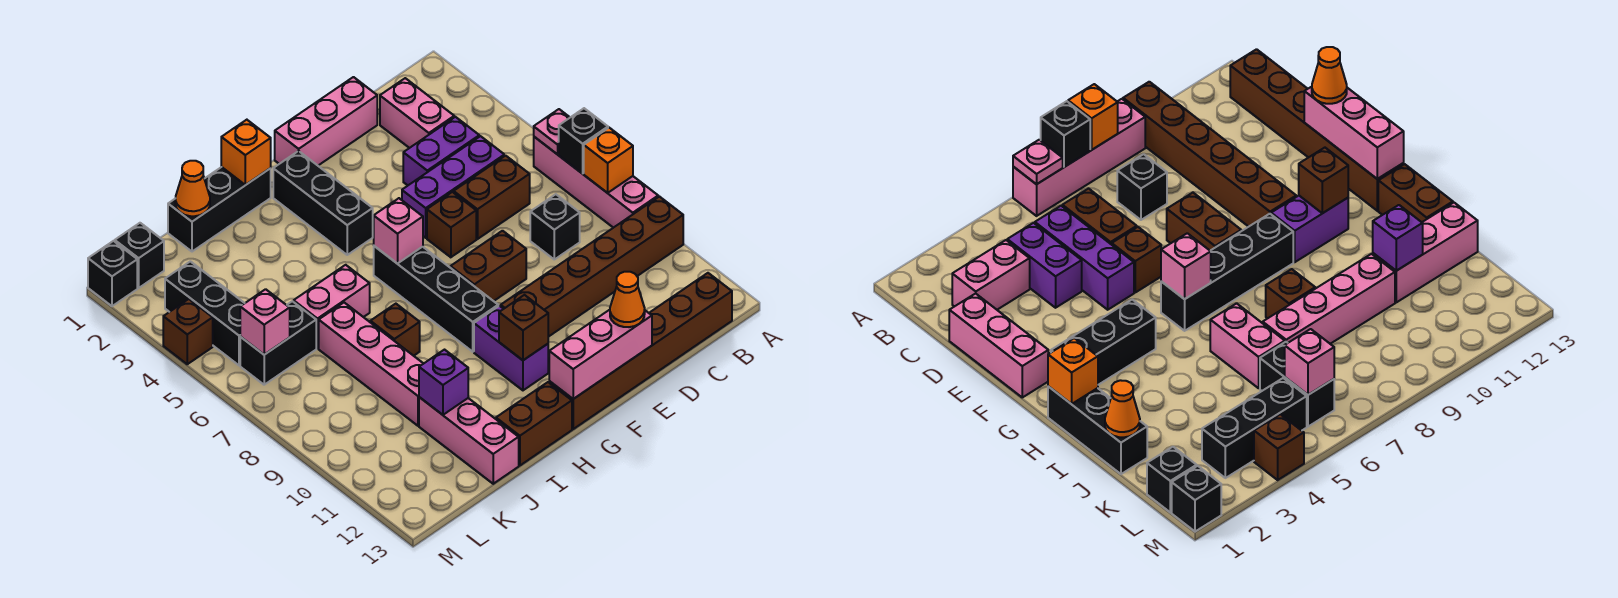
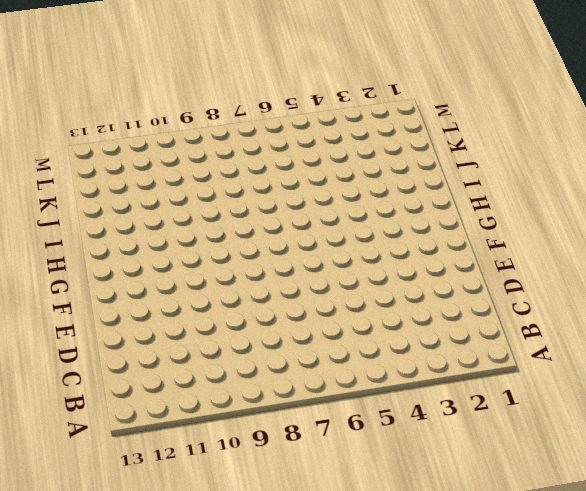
none -> pink 1x4 brick [534,137,658,228]
none -> brown 1x6 brick [501,197,683,337]
none -> brown 1x6 brick [549,273,732,429]
none -> pink 1x2 brick [380,78,454,148]

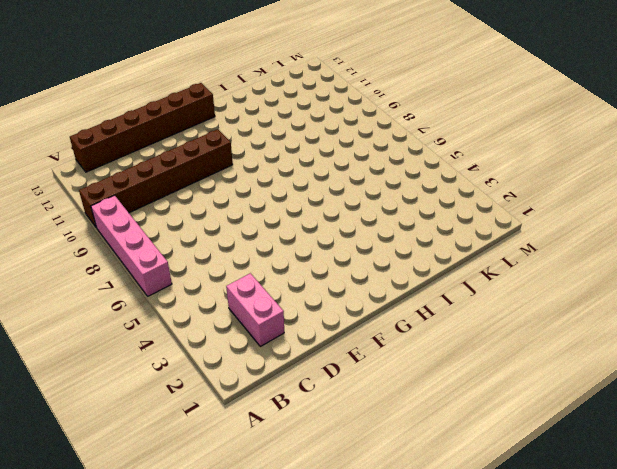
none -> purple 1x2 brick [403,117,479,185]
none -> purple 1x3 brick [402,136,504,238]
none -> brown 1x2 brick [454,156,530,239]
none -> black 1x1 brick [530,194,580,259]

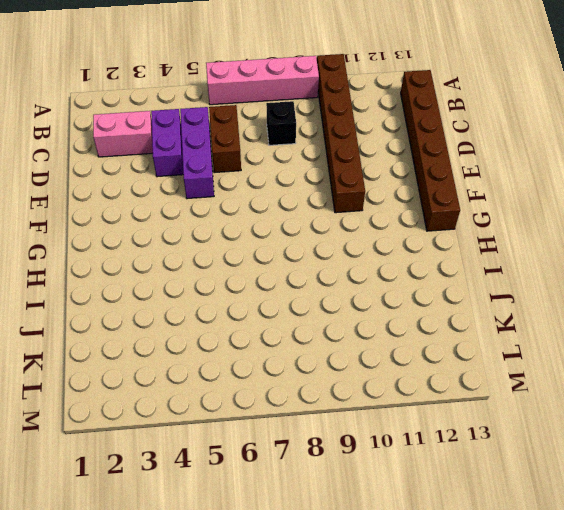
none -> pink 1x3 brick [275,77,377,165]
none -> brown 1x1 brick [427,192,476,257]
none -> brown 1x2 brick [450,231,526,301]
none -> black 1x3 brick [273,151,373,255]

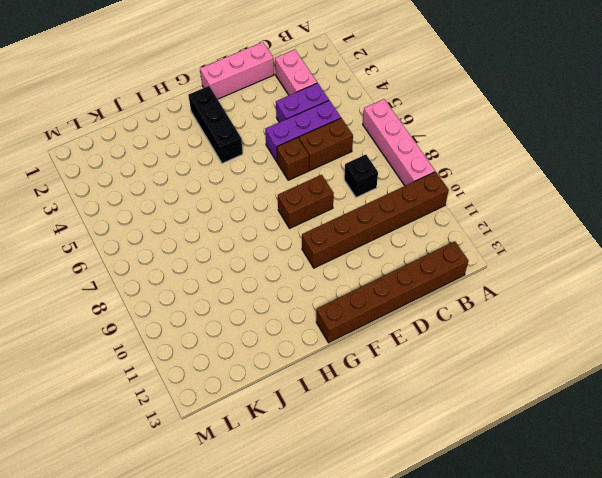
none -> black 1x4 brick [374,246,498,352]
none -> purple 1x2 brick [474,306,548,390]
none -> black 1x3 brick [168,167,271,252]
none -> brown 1x2 brick [496,382,572,466]

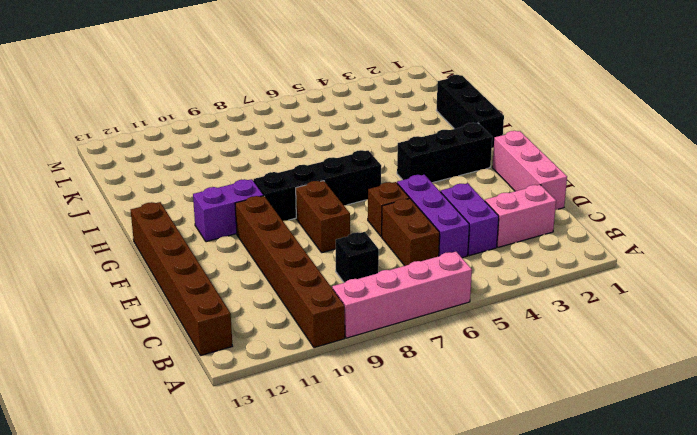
none -> brown 1x2 brick [496,382,572,466]
none -> pink 1x2 brick [294,265,370,348]
none -> brown 1x1 brick [370,304,420,356]
none -> pink 1x4 brick [319,303,423,426]

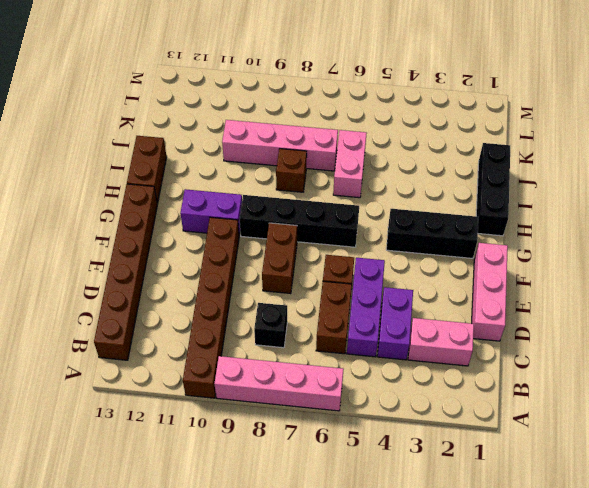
none -> pink 1x3 brick [419,397,519,484]
none -> black 1x2 brick [240,301,316,385]
none -> black 1x1 brick [115,223,164,288]
none -> black 1x3 brick [165,261,245,365]

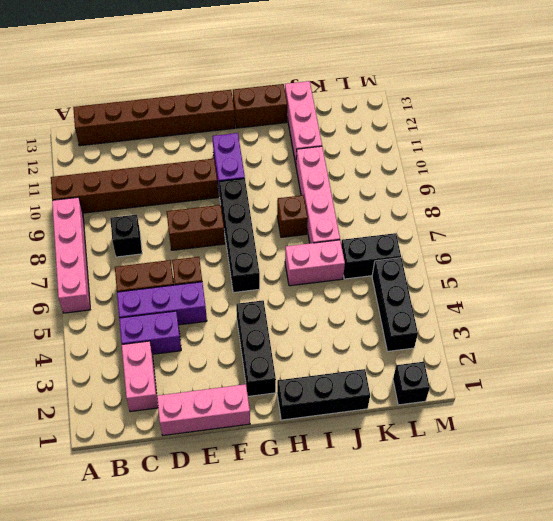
none -> black 1x1 brick [88,241,137,306]
none -> brown 1x1 brick [163,299,213,364]
none -> pink 1x1 plate [534,109,570,154]
none -> black 1x1 brick [559,108,608,174]

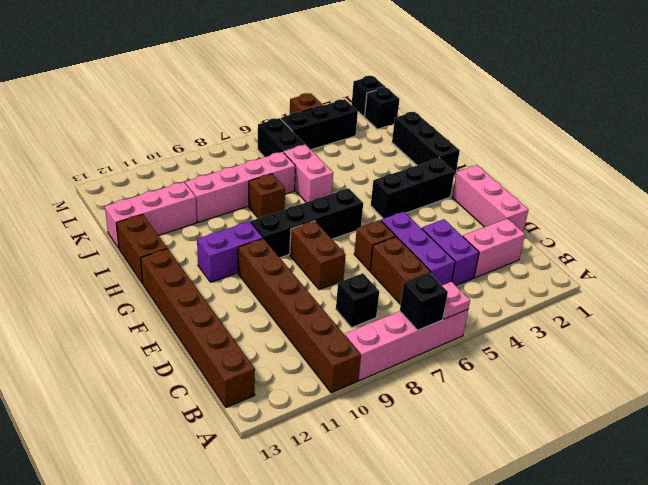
none -> orange 1x1 brick [584,128,633,193]
none -> pink 1x3 brick [549,310,652,399]
none -> pink 1x1 brick [374,198,423,263]
none -> brown 1x1 brick [499,295,548,360]

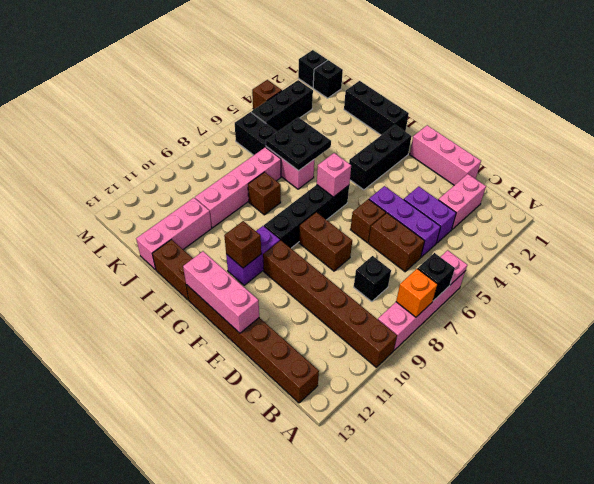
black 2x2 plate [266,117,331,171] -> none
none -> orange 1x1 brick [221,120,271,185]
none -> orange 1x1 cone [175,161,210,216]
none -> purple 1x1 brick [419,350,468,415]
none -> pink 1x1 brick [240,289,290,355]

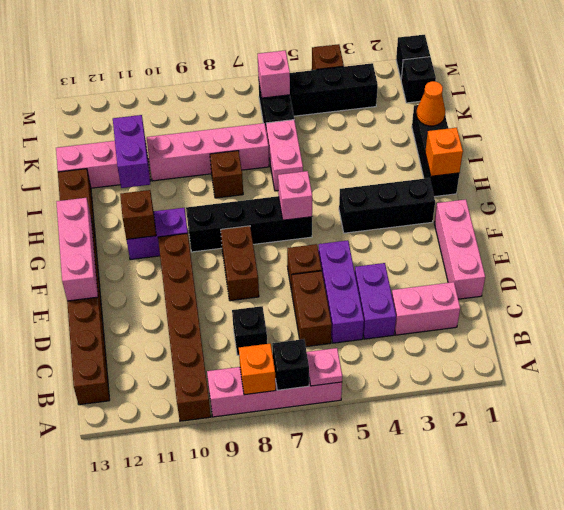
purple 1x2 brick [113,115,150,188] -> purple 1x1 brick [419,350,468,415]
none -> orange 1x1 cone [610,272,645,327]

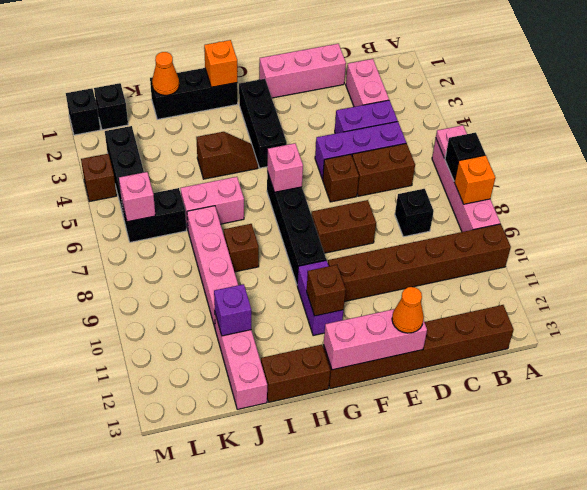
brown 1x2 slope [196,132,258,179] -> none

